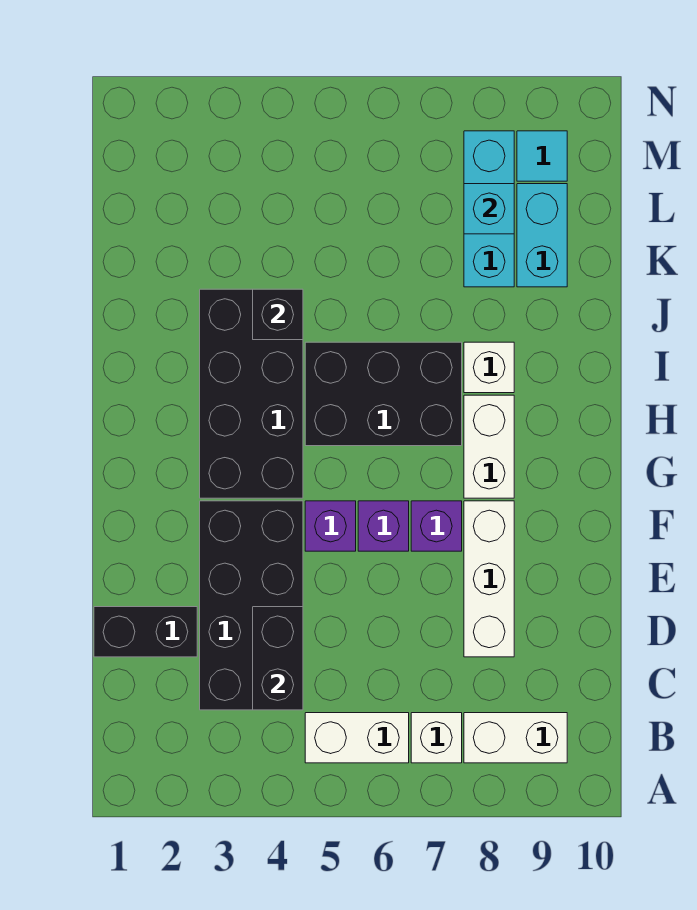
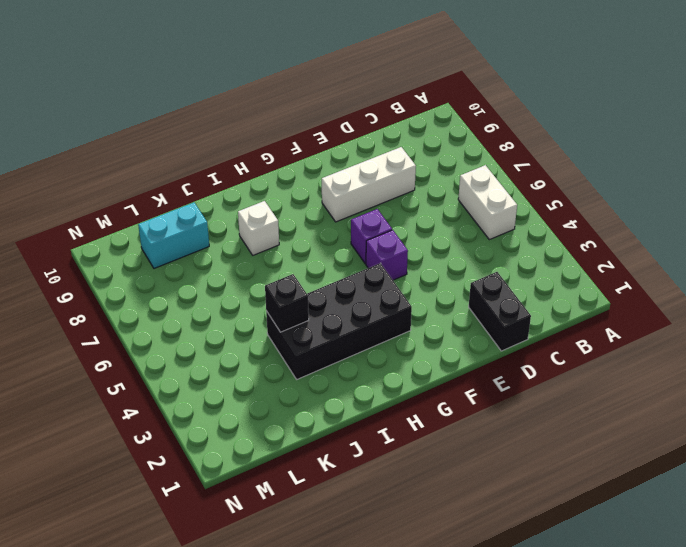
none -> white 1x1 brick [411,713,462,763]
none -> white 1x2 brick [464,713,567,763]
none -> black 2x4 brick [200,501,303,710]

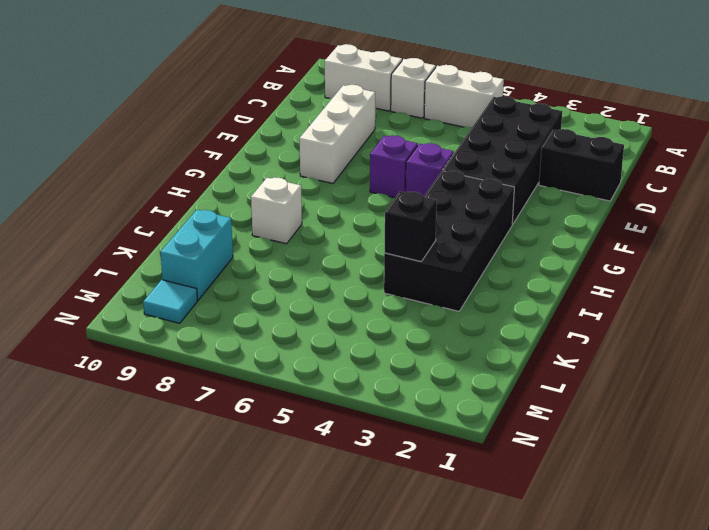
none -> purple 1x1 brick [411,501,462,551]
none -> white 1x2 brick [464,395,514,498]
none -> black 2x3 brick [305,342,462,446]

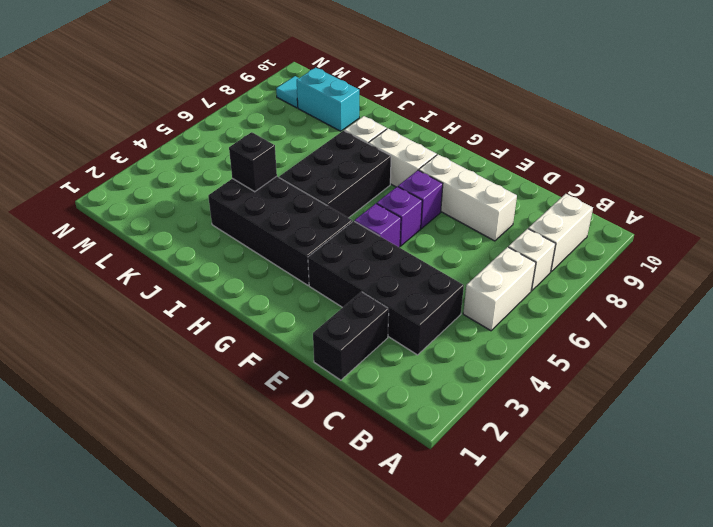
none -> cyan 1x3 brick [464,131,514,287]
none -> black 1x2 brick [253,607,303,710]
none -> cyan 1x1 brick [464,184,514,234]

